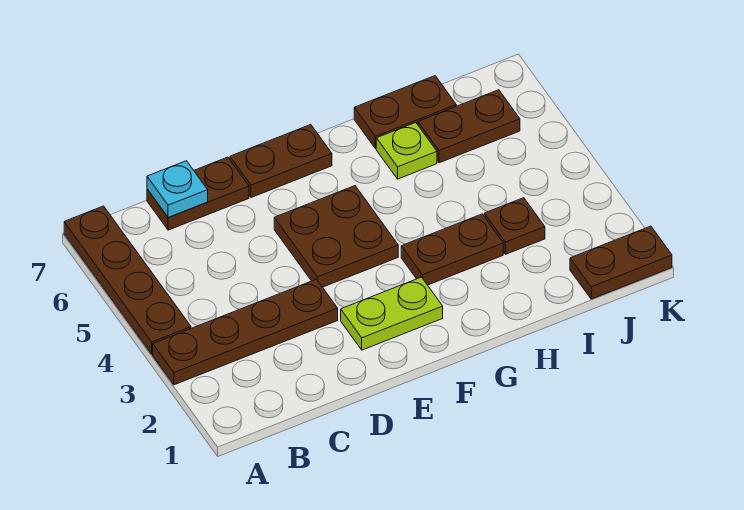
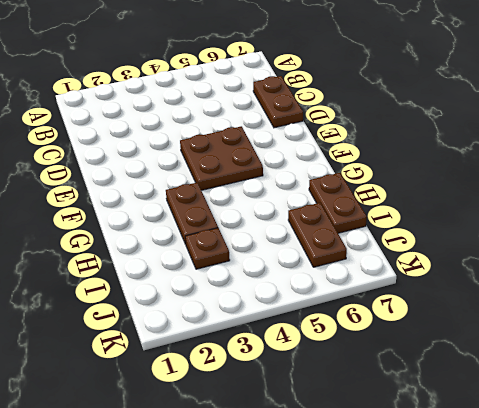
none -> brown 1x4 plate [153,279,338,385]
none -> brown 1x4 plate [64,206,191,354]
none -> lime 1x2 plate [341,277,443,350]

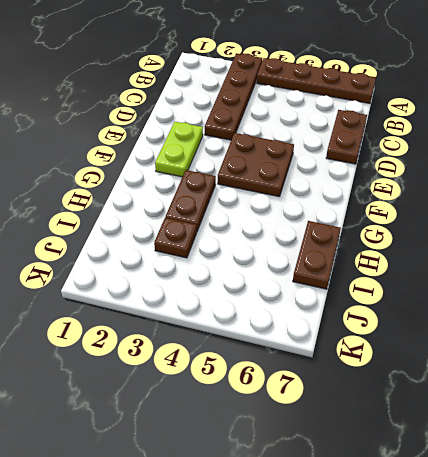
none -> brown 1x2 plate [230,125,332,197]
none -> lime 1x1 plate [376,123,437,179]
none -> brown 1x2 plate [418,90,520,163]

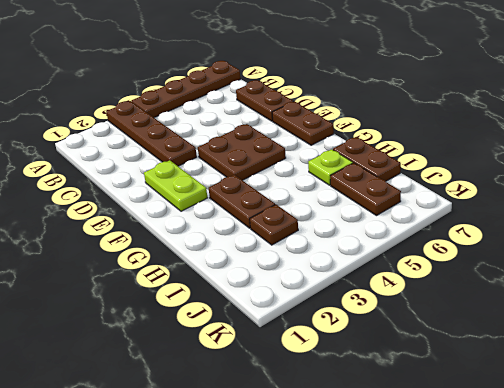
none -> brown 1x2 plate [570,226,672,299]
none -> cyan 1x1 plate [147,161,208,218]

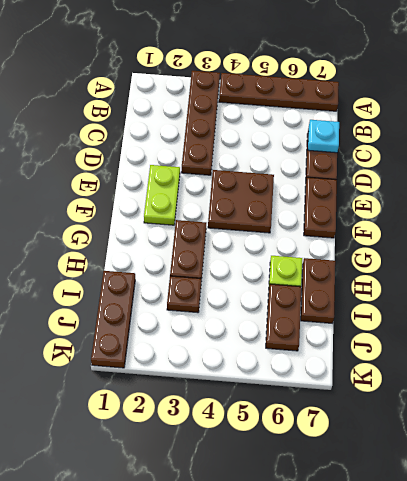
brown 1x3 plate [91,271,135,368] -> brown 1x2 plate [570,226,672,299]

